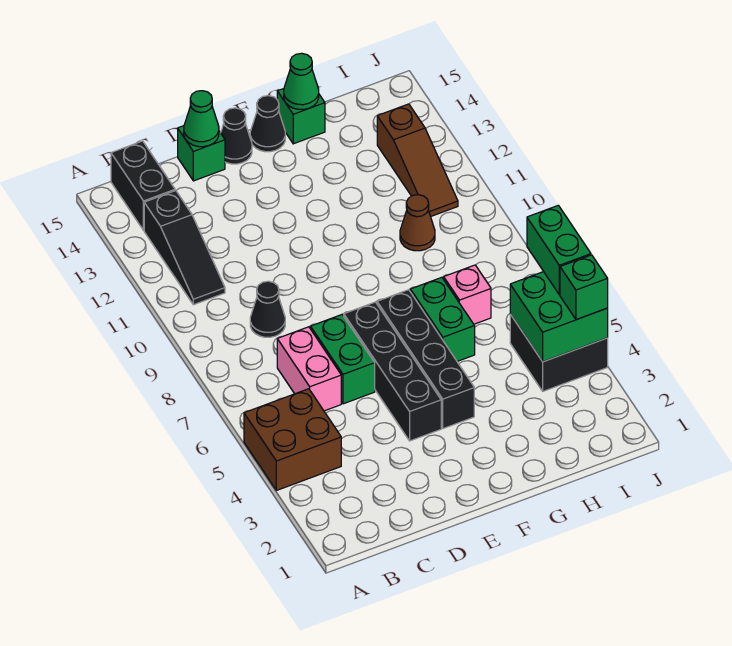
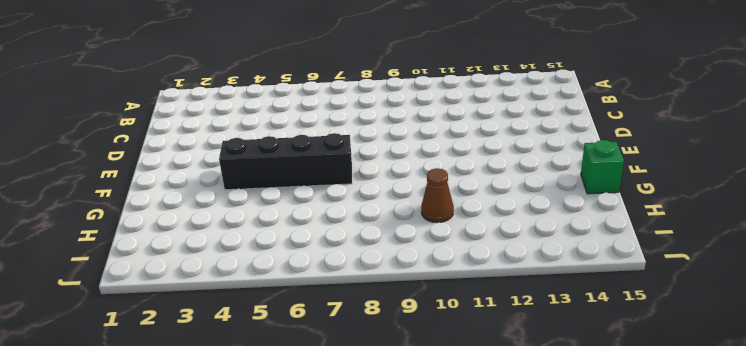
none -> brown 2x2 brick [244,389,341,490]
none -> black 1x3 slope [144,191,225,305]
none -> black 1x2 brick [111,141,175,230]

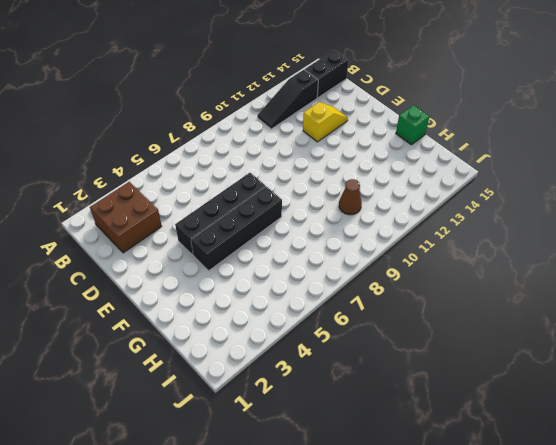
brown 2x2 brick [90,182,162,253] -> brown 2x2 brick moved to [244,389,341,490]
yellow 1x2 slope [303,102,348,142] -> none
none -> pink 1x2 brick [277,327,341,411]
none -> black 1x1 cone [250,281,285,337]
none -> green 1x2 brick [311,315,375,404]

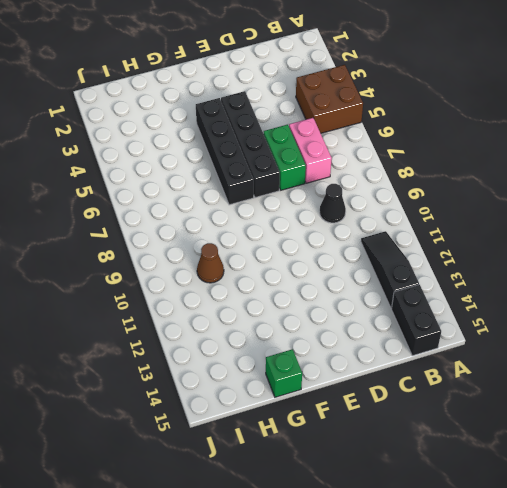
none -> green 1x1 brick [178,126,225,181]
none -> black 1x1 cone [221,108,252,164]
none -> black 1x1 cone [250,96,285,152]

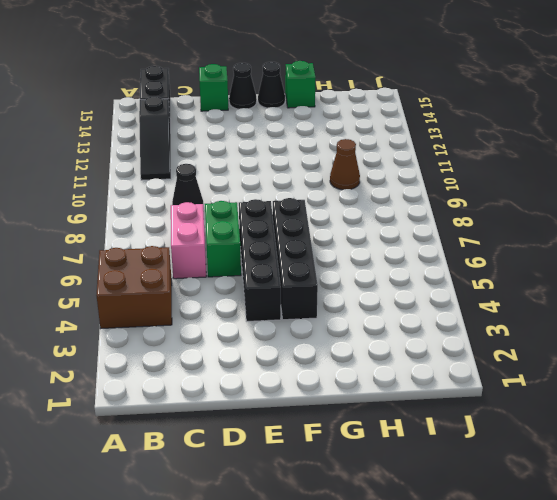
none -> green 1x2 brick [410,277,475,361]
none -> pink 1x1 brick [444,265,491,324]
none -> black 2x2 brick [510,314,608,391]

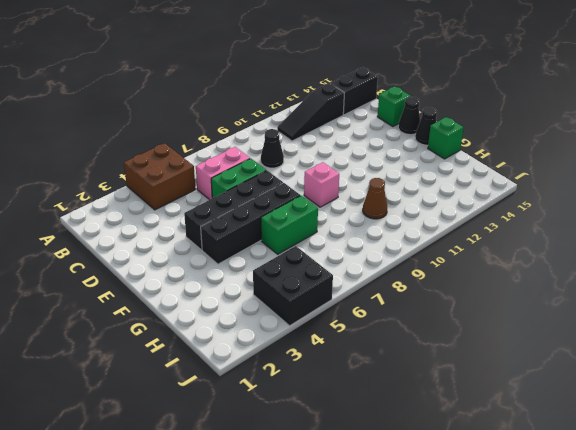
pink 1x1 brick [304,162,339,207] -> pink 1x1 brick moved to [444,265,491,324]
none -> brown 1x3 slope [377,104,458,217]
none -> green 1x1 cone [184,91,219,147]
none -> green 1x1 cone [284,53,319,109]

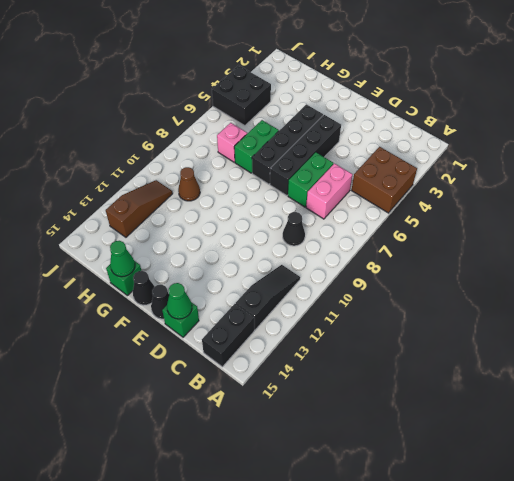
none -> green 2x2 brick [510,272,608,362]
none -> green 1x1 brick [560,255,608,320]
none -> green 1x2 brick [527,205,591,295]

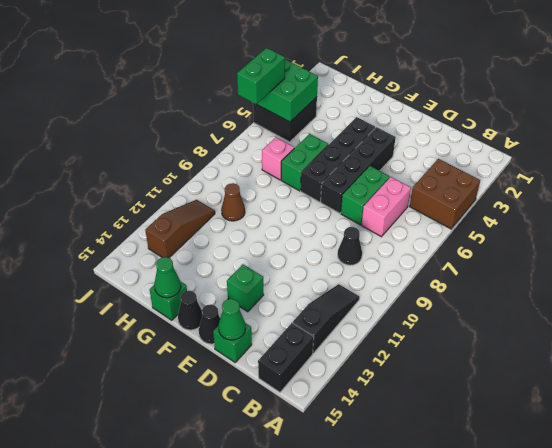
green 1x1 brick [227,264,264,312] -> green 1x1 brick moved to [560,255,608,320]

